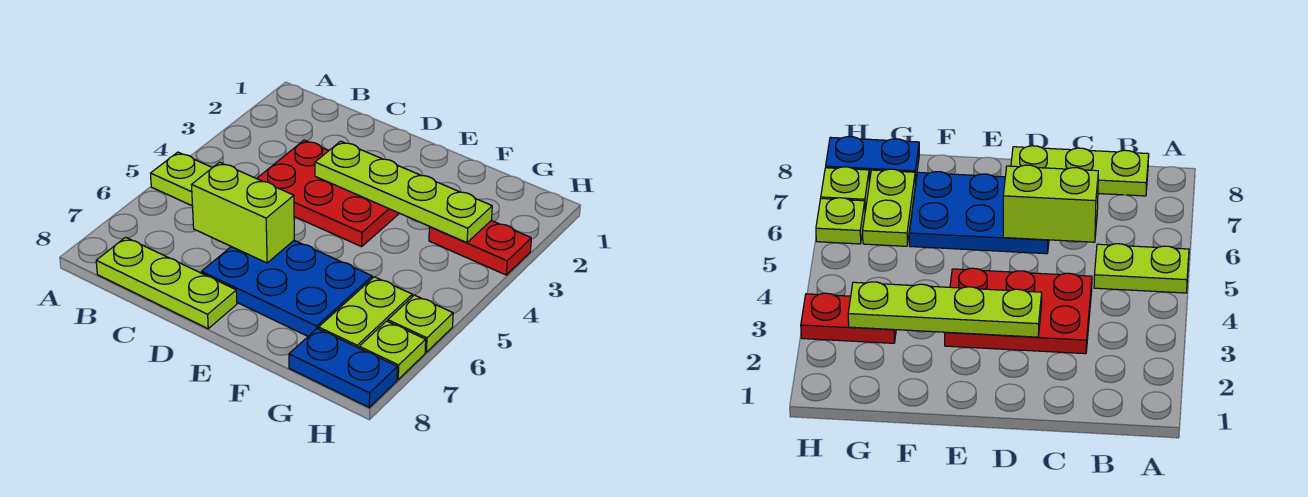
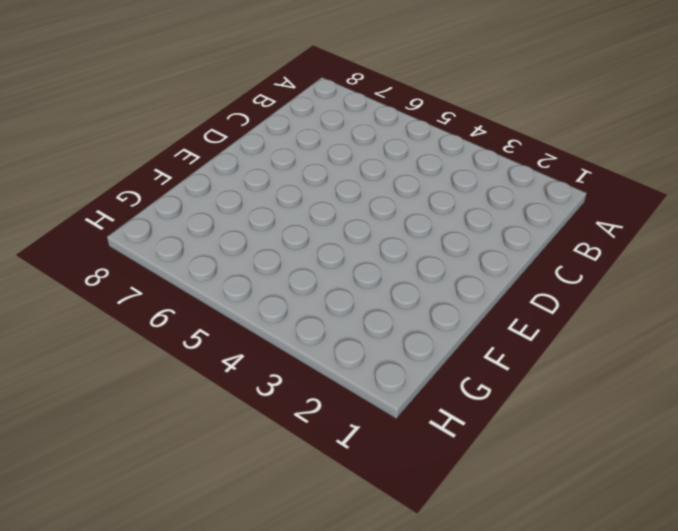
none -> lime 1x2 plate [151,152,212,206]
none -> lime 1x3 plate [96,237,237,329]

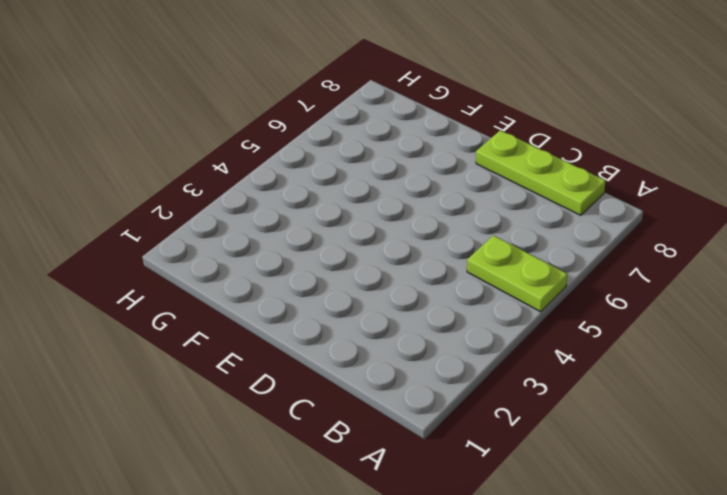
none -> red 2x3 plate [257,140,399,247]
none -> blue 2x3 plate [201,240,372,336]

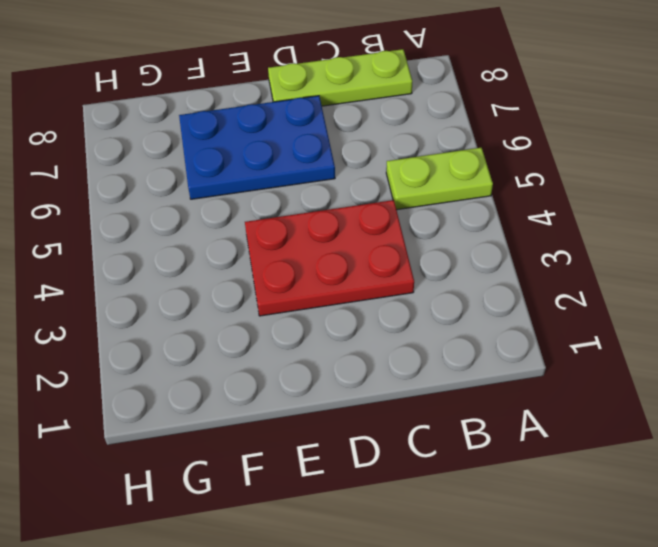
none -> red 1x2 plate [429,221,531,275]
none -> lime 1x2 plate [319,277,412,348]

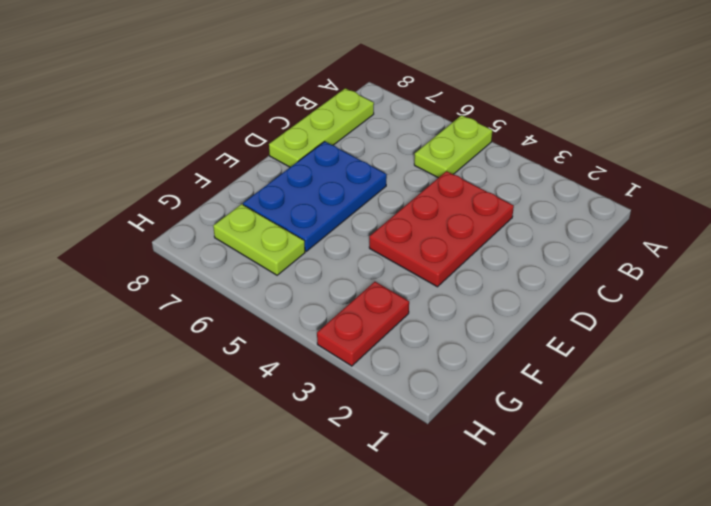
none -> blue 1x2 plate [289,328,397,407]
none -> lime 1x1 plate [388,295,453,352]

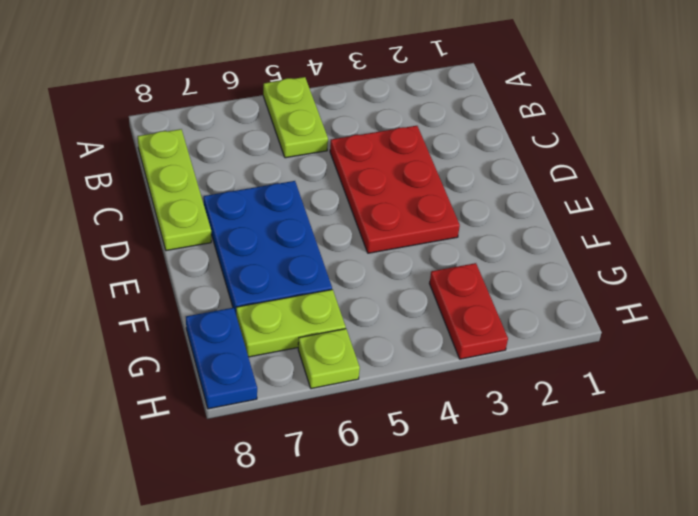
none -> lime 1x1 plate [359,321,426,379]
none -> lime 1x2 brick [192,162,294,263]

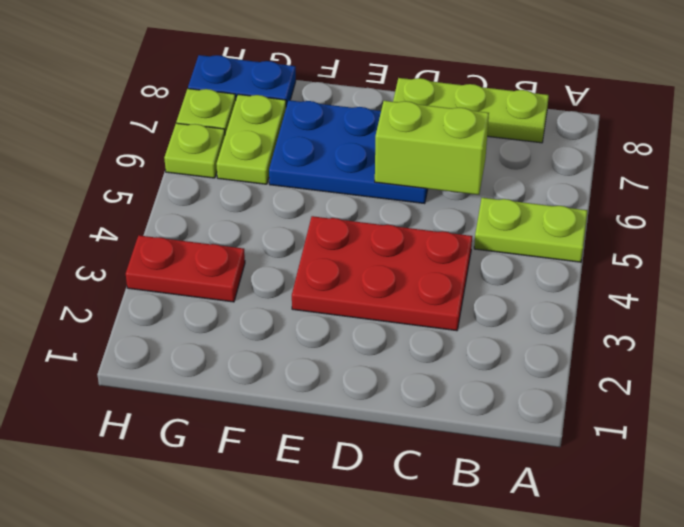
none -> lime 1x4 plate [315,141,492,243]

